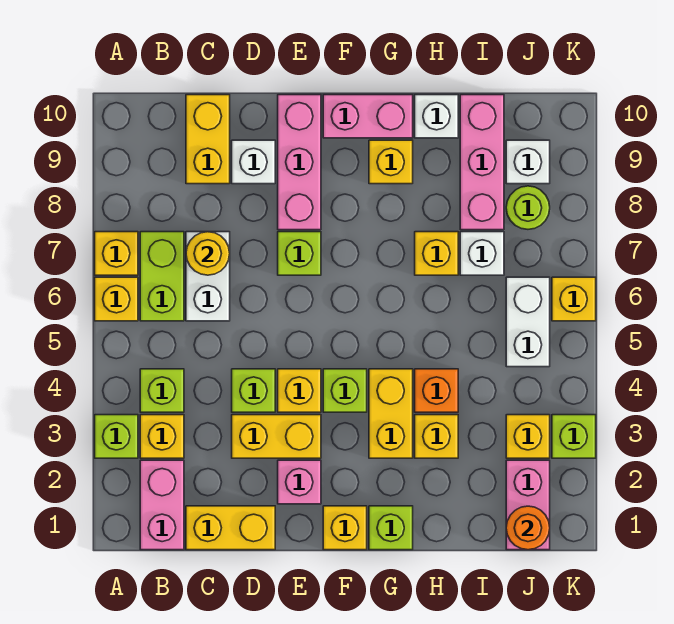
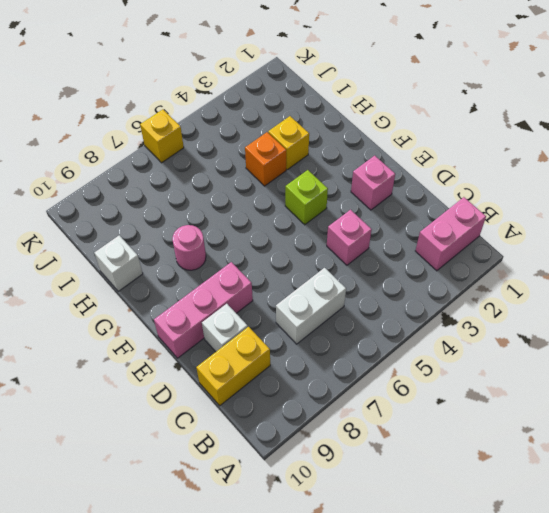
pink 1x1 brick [327,210,372,265] -> lime 1x1 brick [232,369,275,412]
pink 1x1 round brick [172,225,206,270] -> none
none -> lime 1x1 brick [95,415,138,458]
none -> yellow 1x1 brick [95,277,138,321]
none -> yellow 1x1 brick [95,232,138,275]
none -> yellow 1x1 brick [140,415,184,458]

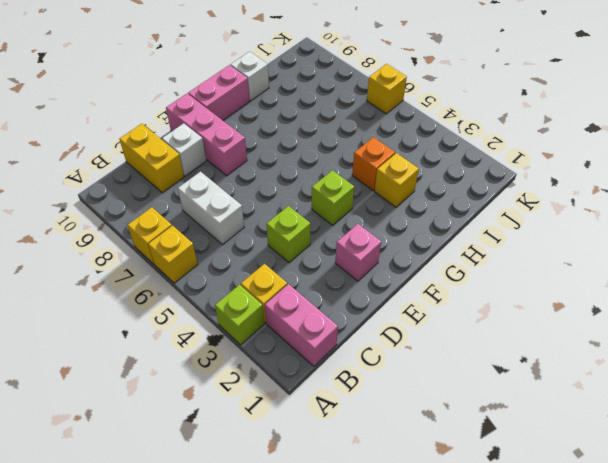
none -> lime 1x1 brick [140,369,184,412]
none -> lime 1x2 brick [140,232,184,321]
none -> yellow 1x2 brick [186,506,275,550]
none -> yellow 1x2 brick [232,415,321,458]

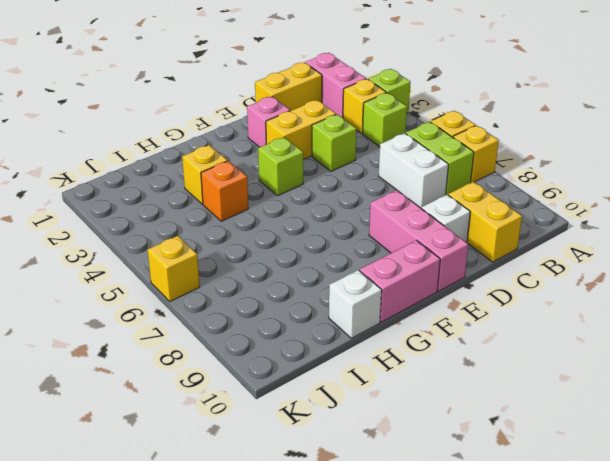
none -> yellow 1x1 brick [278,369,321,412]
none -> lime 1x1 brick [278,232,321,275]
none -> yellow 1x1 brick [323,506,367,550]
none -> lime 1x1 brick [369,506,413,550]

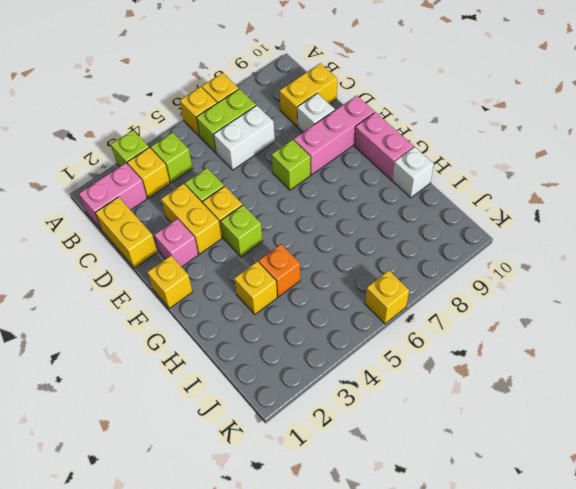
none -> lime 1x1 brick [369,506,413,550]
none -> yellow 1x2 brick [369,369,413,458]
none -> yellow 1x1 brick [369,140,413,184]
none -> yellow 1x1 brick [415,232,458,275]

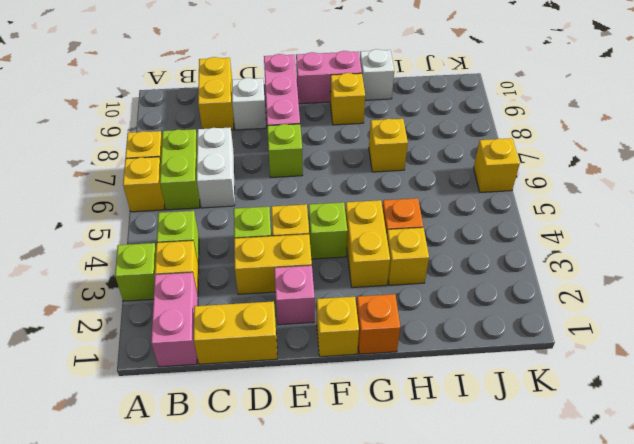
orange 1x1 brick [356,294,400,354] -> lime 1x1 brick [369,506,413,550]
none -> white 1x1 brick [460,232,504,275]
none -> pink 1x3 brick [460,95,504,230]
none -> pink 1x2 brick [506,460,550,550]
none -> yellow 1x1 brick [506,415,550,458]

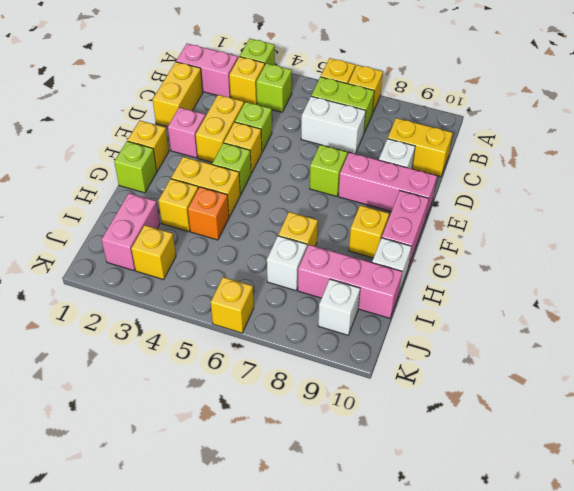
pink 1x2 brick [101,193,160,271] -> pink 1x2 brick turned to [506,460,550,550]
none -> white 1x2 brick [506,277,550,367]
none -> lime 1x1 round brick [506,186,550,229]
none -> lime 1x1 brick [552,415,596,458]
none -> yellow 1x1 round brick [186,232,230,275]

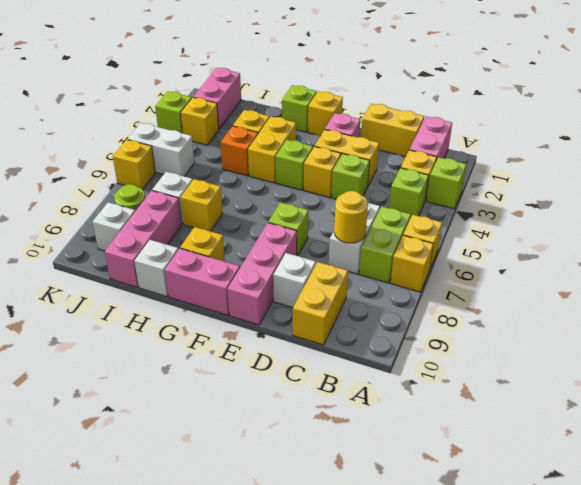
white 1x2 brick [128,123,194,176] -> white 1x2 brick turned to [506,277,550,367]
none -> orange 1x1 round brick [506,506,550,550]

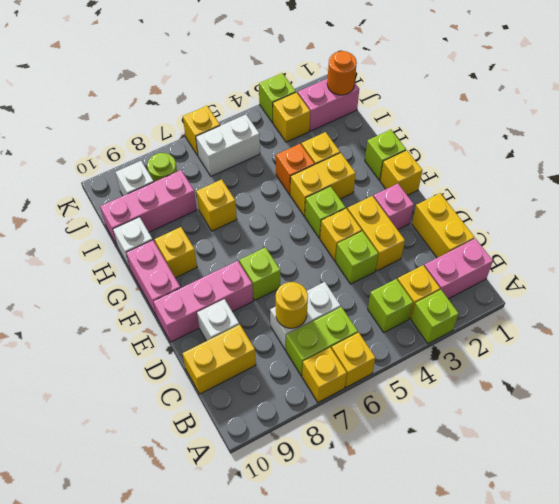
none -> white 1x1 brick [460,232,504,275]

